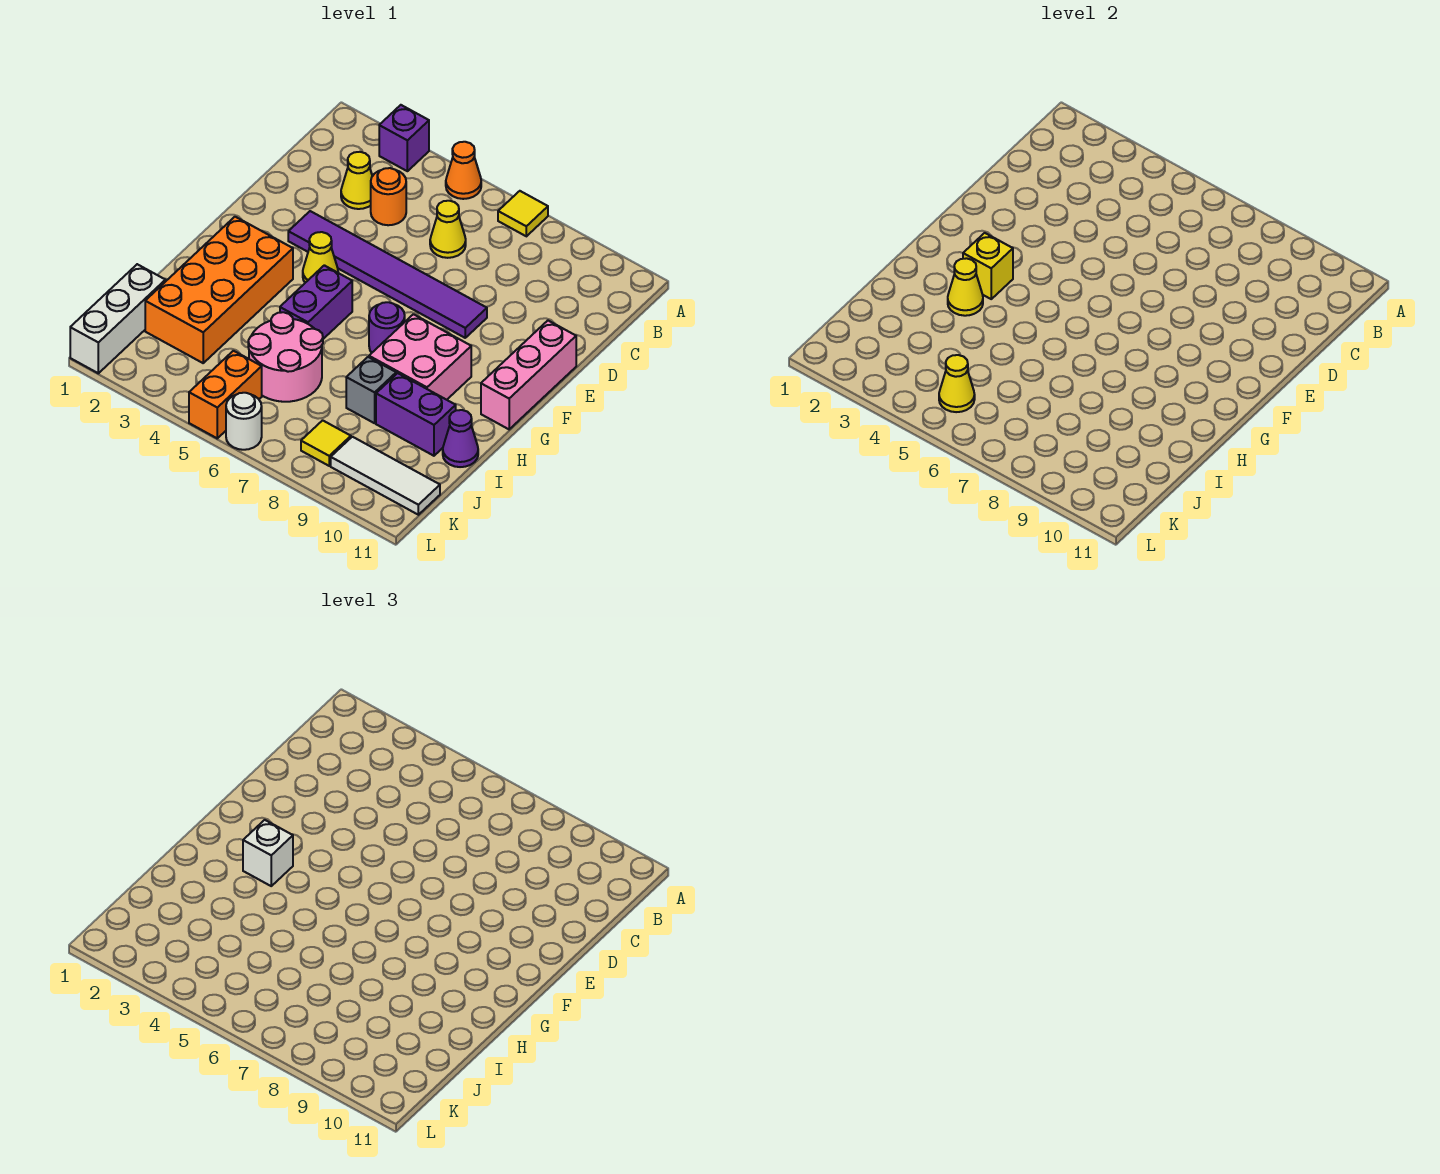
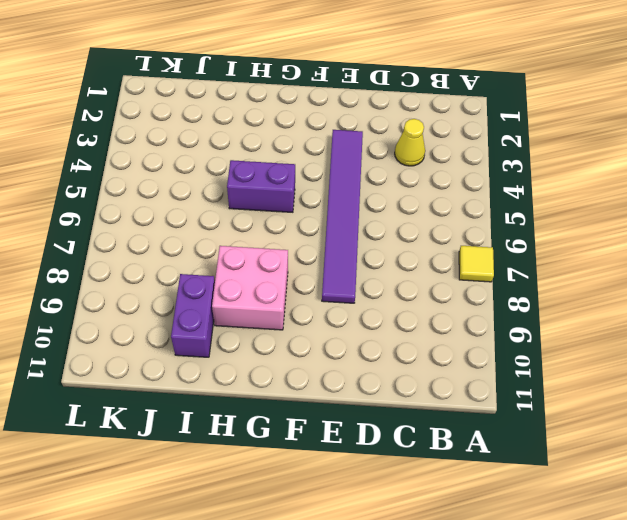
none -> purple 1x1 brick [379,105,429,171]
none -> orange 1x1 cone [446,142,481,199]
none -> orange 1x1 round brick [371,168,406,225]

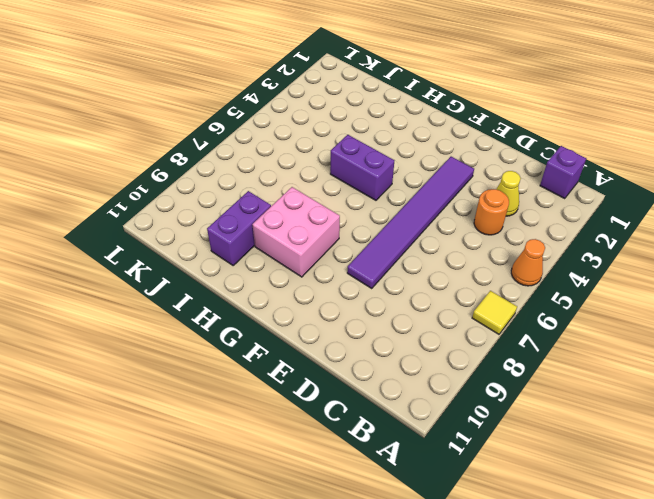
purple 1x1 brick [540,146,586,199] -> purple 1x1 brick moved to [379,105,429,171]
none -> yellow 1x1 cone [430,201,466,258]
none -> pink 1x3 brick [481,321,576,429]
none -> yellow 1x1 cone [303,232,338,283]

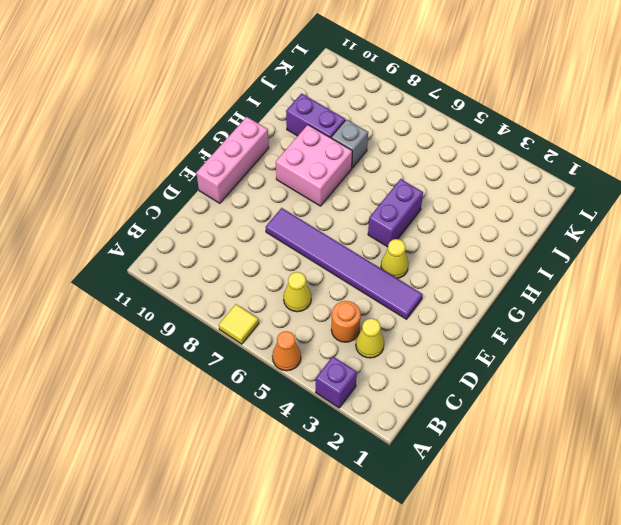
none -> orange 2x4 brick [145,217,293,363]
none -> purple 1x1 round brick [369,302,405,353]
none -> pink 2x2 round brick [248,312,323,402]

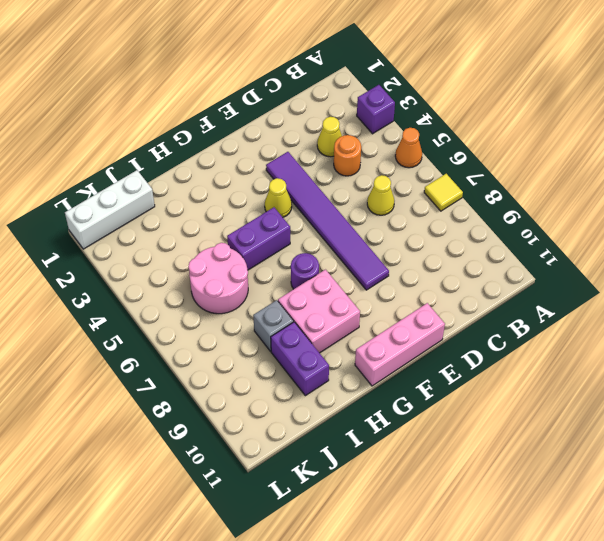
none -> orange 2x4 brick [145,217,293,363]
none -> purple 1x1 cone [443,410,478,467]
none -> orange 1x2 brick [189,351,262,438]

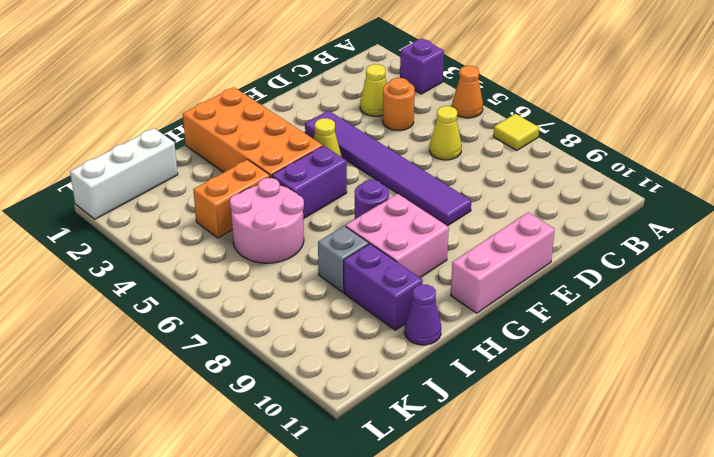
orange 2x4 brick [183,87,323,178] -> orange 2x4 brick turned to [145,217,293,363]
orange 1x2 brick [193,160,270,238] -> orange 1x2 brick moved to [189,351,262,438]
none -> yellow 1x1 tile [301,420,351,466]
none -> white 1x3 tile [331,437,440,515]
none -> white 1x1 round brick [226,393,262,450]

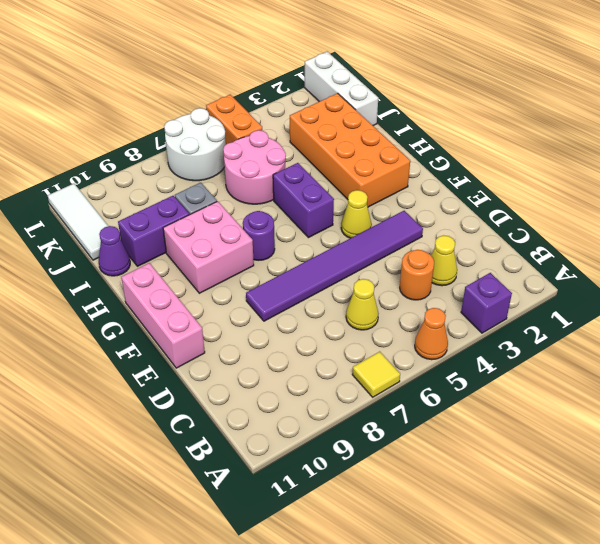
white 1x3 tile [48,184,108,260] -> white 1x3 tile turned to [331,437,440,515]
white 2x2 round brick [164,108,226,181] -> white 1x1 round brick [226,393,262,450]
none -> yellow 1x1 tile [301,420,351,466]
none -> yellow 1x1 brick [963,233,1013,299]
none -> yellow 1x1 cone [948,258,983,316]

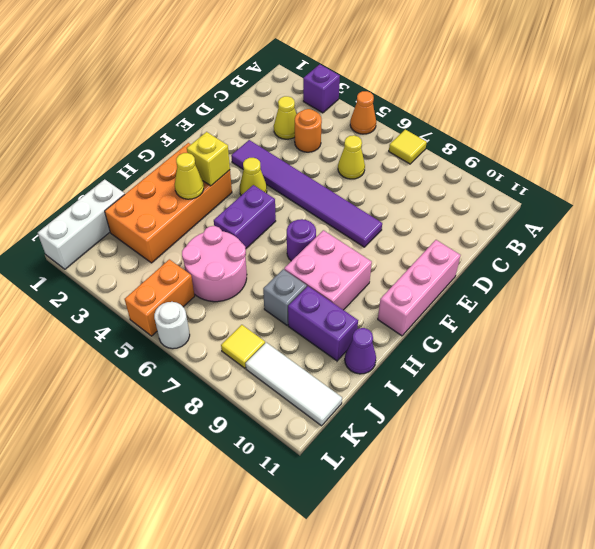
none -> yellow 1x1 cone [939,355,975,412]
none -> white 1x1 brick [243,820,293,886]

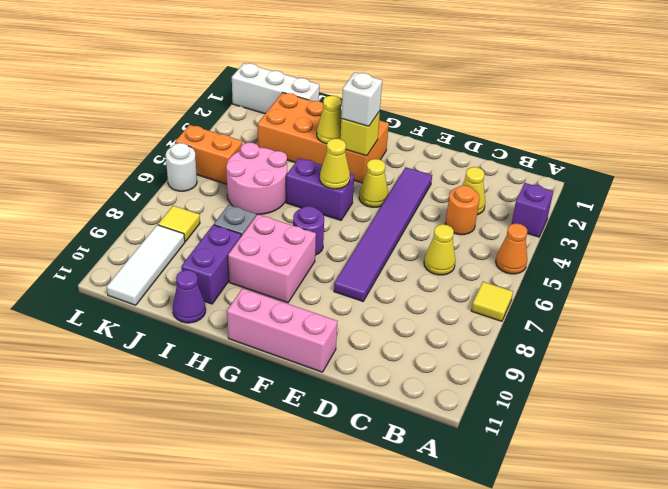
yellow 1x1 cone [320,138,350,189] -> yellow 1x1 cone moved to [939,355,975,412]

